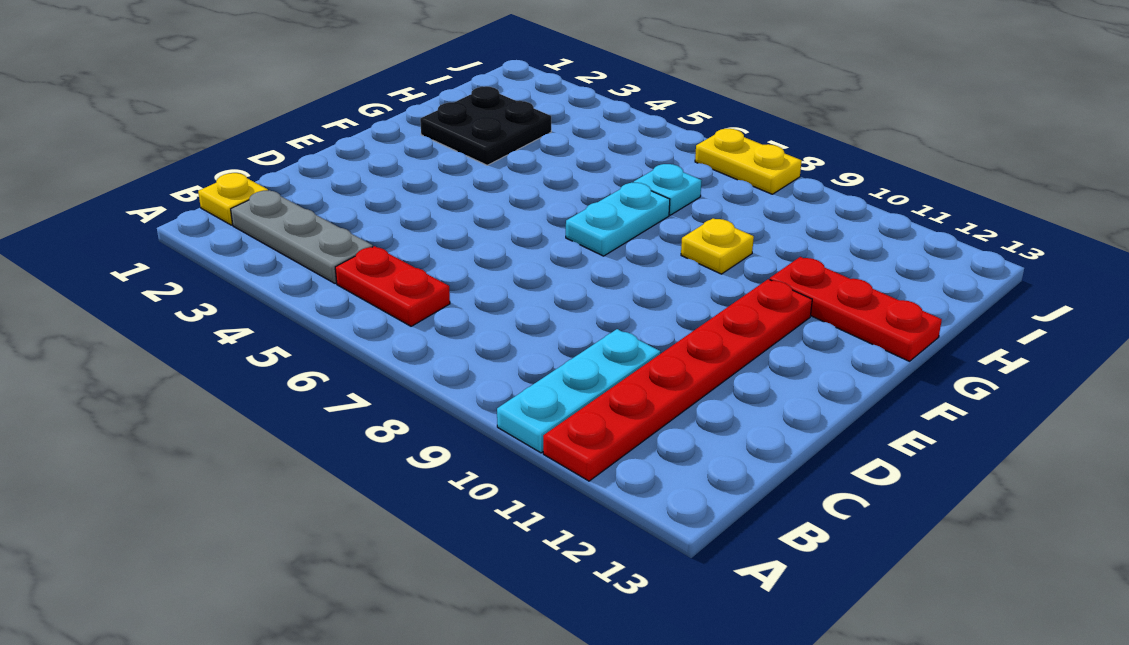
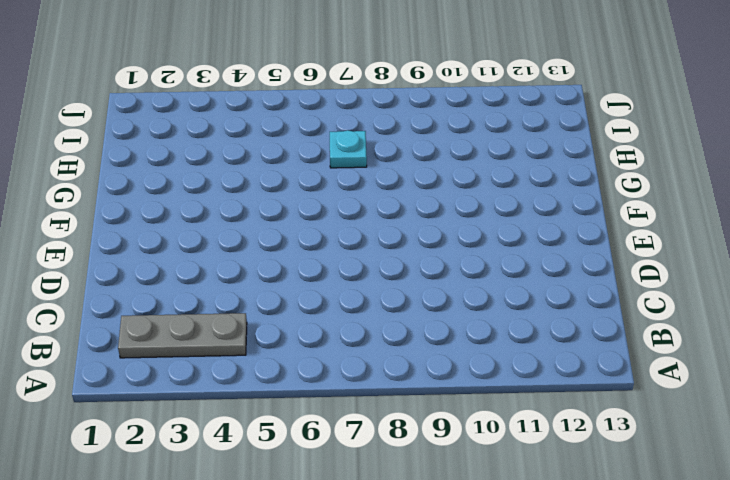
none -> cyan 1x3 plate [497,329,660,453]
none -> red 1x6 plate [543,279,812,481]

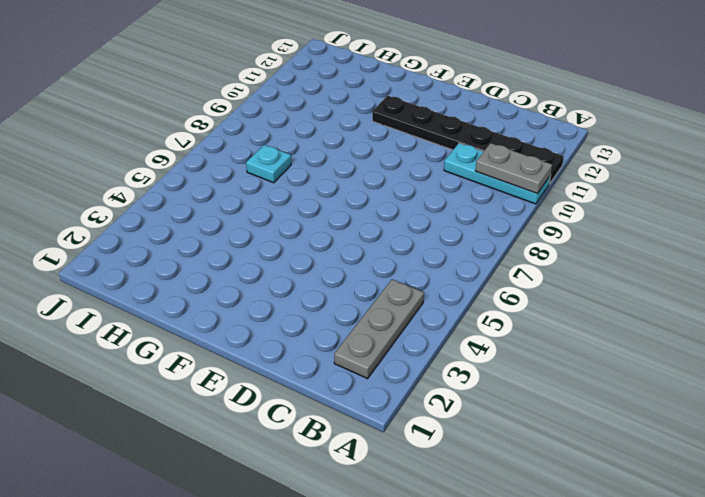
grey 1x2 plate [475,143,552,194] -> none
black 1x6 plate [372,95,564,184] -> red 1x6 plate [543,279,812,481]
none -> yellow 1x1 plate [198,173,268,225]
none -> red 1x2 plate [335,246,450,326]

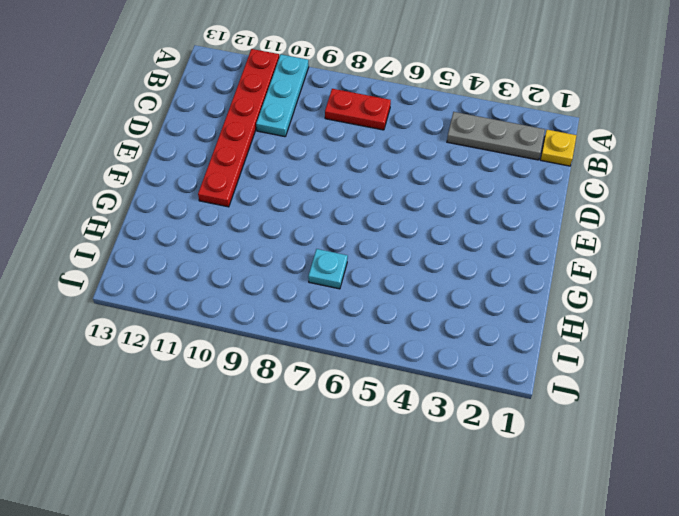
red 1x2 plate [325,89,391,130] -> red 1x2 plate moved to [335,246,450,326]
none -> cyan 1x2 plate [566,183,670,256]
none -> black 2x2 plate [420,87,551,165]

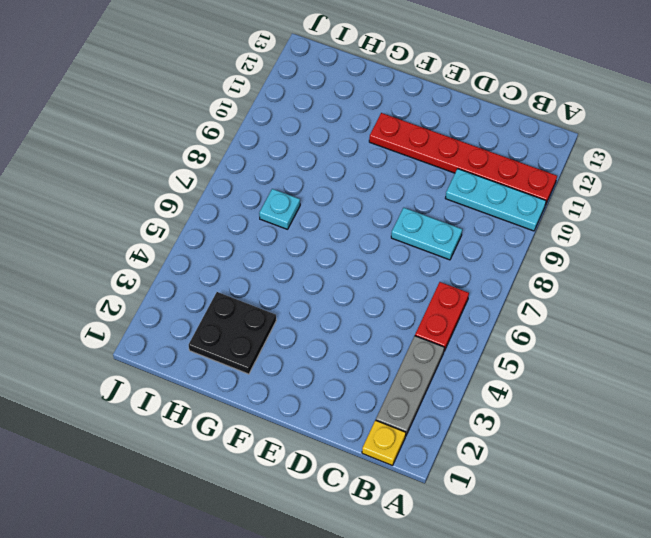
cyan 1x2 plate [391,208,462,260] -> cyan 1x2 plate moved to [566,183,670,256]
none -> yellow 1x1 plate [681,218,754,274]
none -> red 1x3 plate [770,257,942,361]

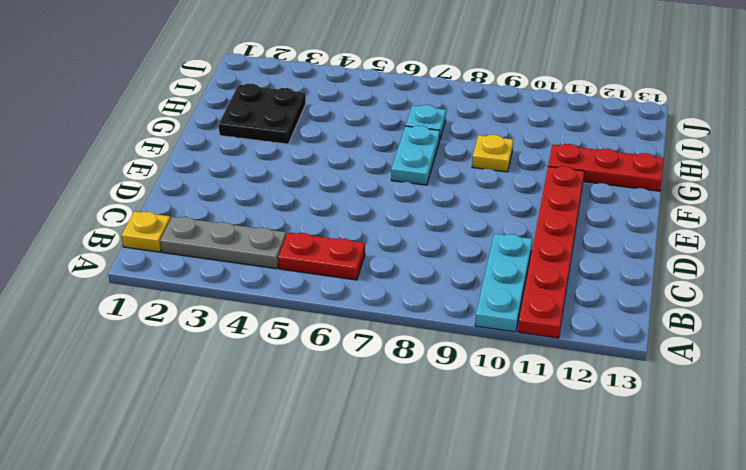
none -> yellow 1x2 plate [695,129,802,194]

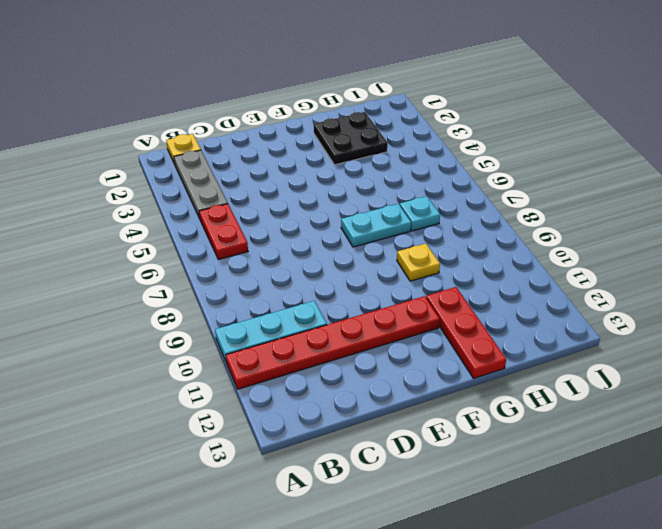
none -> yellow 1x2 plate [695,129,802,194]

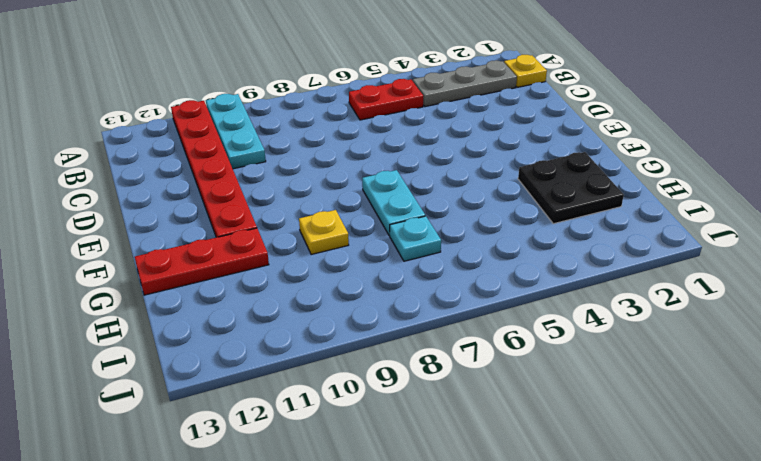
none -> yellow 1x2 plate [695,129,802,194]

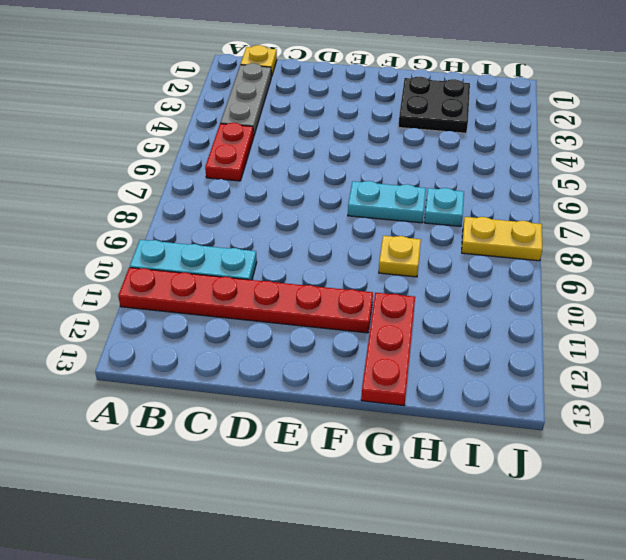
yellow 1x2 plate [462,217,542,261] -> yellow 1x2 plate turned to [695,129,802,194]

